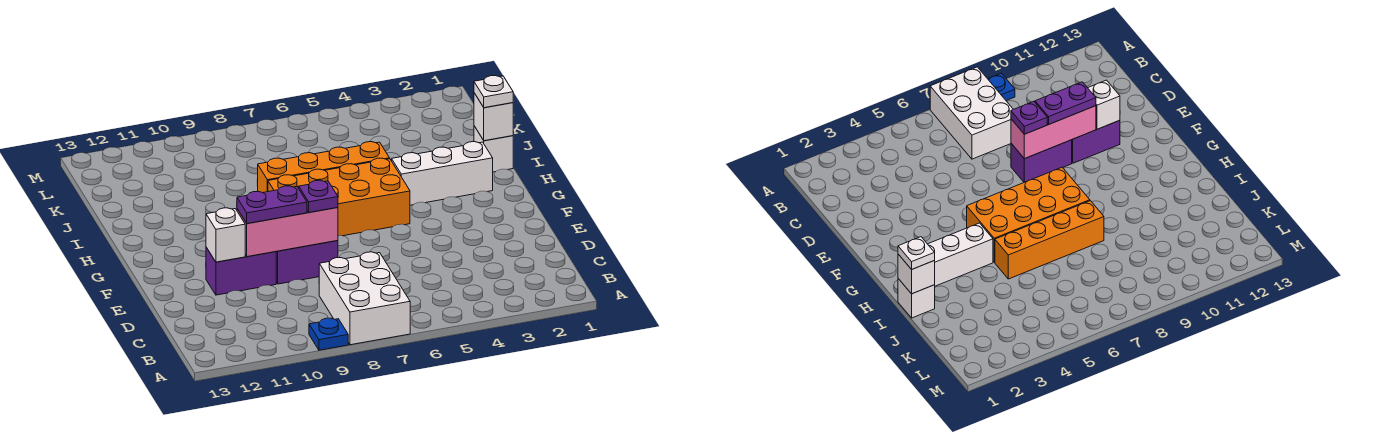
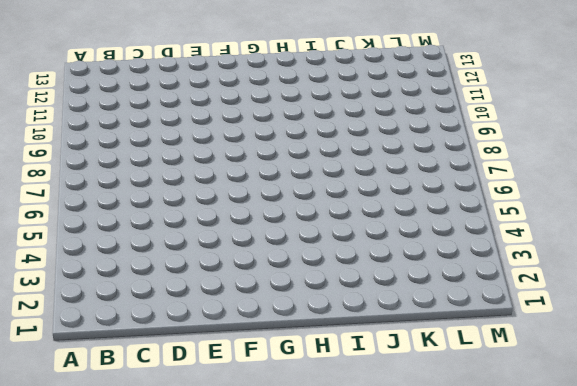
none -> white 2x3 brick [319,252,410,345]
none -> blue 1x1 plate [309,318,348,350]
none -> purple 1x2 brick [276,241,338,284]

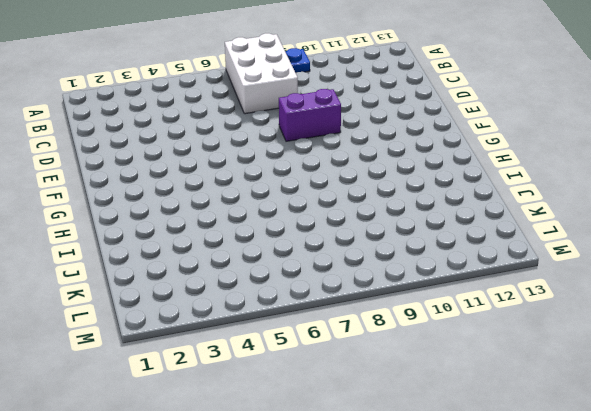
none -> purple 1x2 brick [206,247,276,295]
none -> orange 2x4 brick [268,158,410,236]
none -> white 1x3 brick [392,142,493,205]

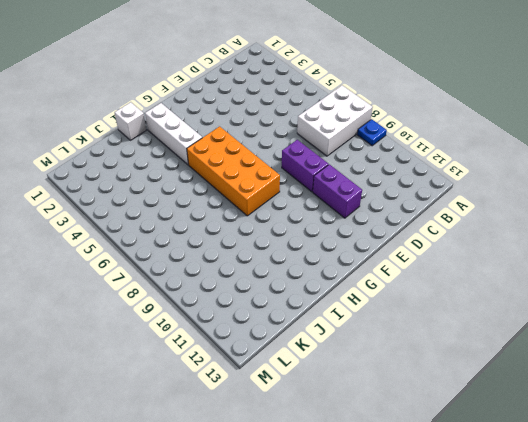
none -> orange 1x4 brick [257,142,390,193]
none -> pink 1x3 brick [237,208,338,257]
none -> white 1x1 brick [206,208,245,262]

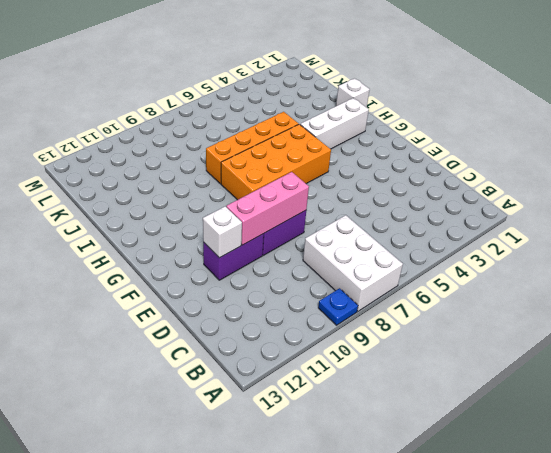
none -> white 1x1 brick [474,93,513,141]
none -> purple 1x1 plate [299,180,338,213]
none -> purple 1x2 plate [237,186,307,224]

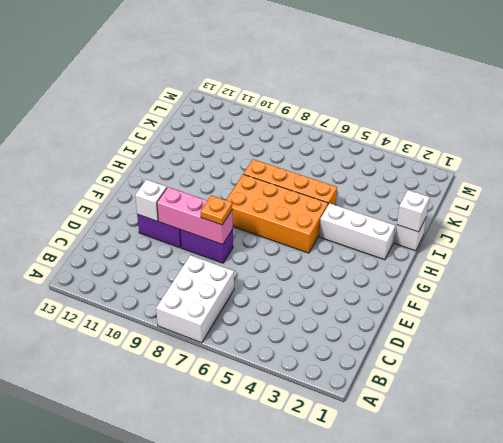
orange 1x1 plate [201,195,233,225] -> purple 1x1 plate [299,180,338,213]
none -> blue 1x1 plate [309,318,348,350]
none -> purple 1x2 plate [237,186,307,224]
none -> white 1x1 plate [474,76,513,108]

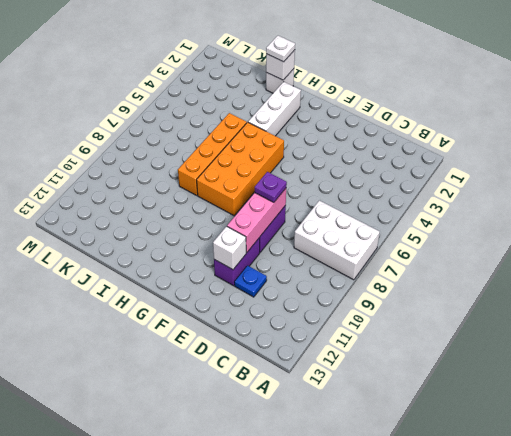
blue 1x1 plate [235,266,267,297] -> blue 1x1 plate moved to [309,318,348,350]
none -> purple 1x2 plate [237,186,307,224]

